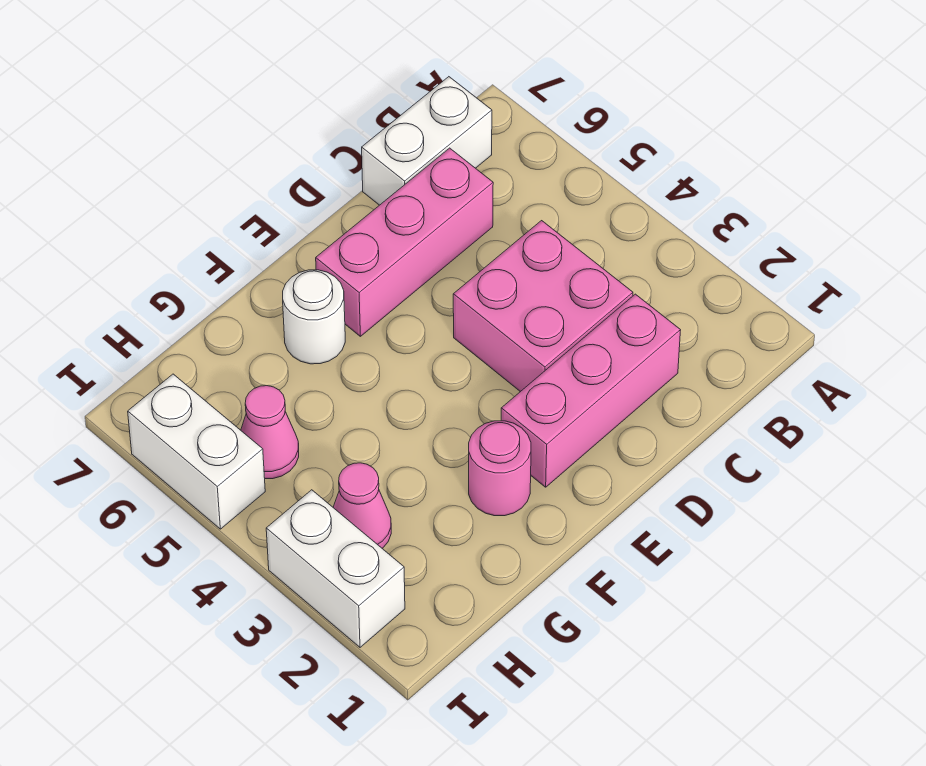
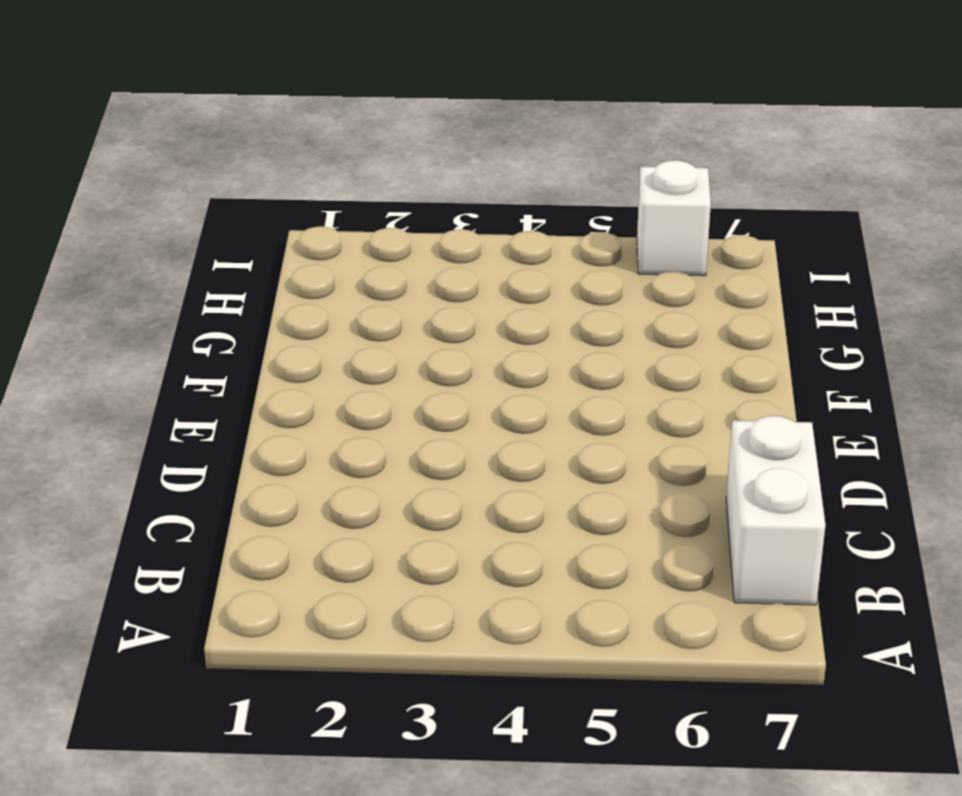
white 1x1 brick [637,160,711,276] -> white 1x2 brick [128,374,265,529]
none -> pink 1x3 brick [501,294,681,487]
none -> pink 2x2 brick [453,221,633,392]

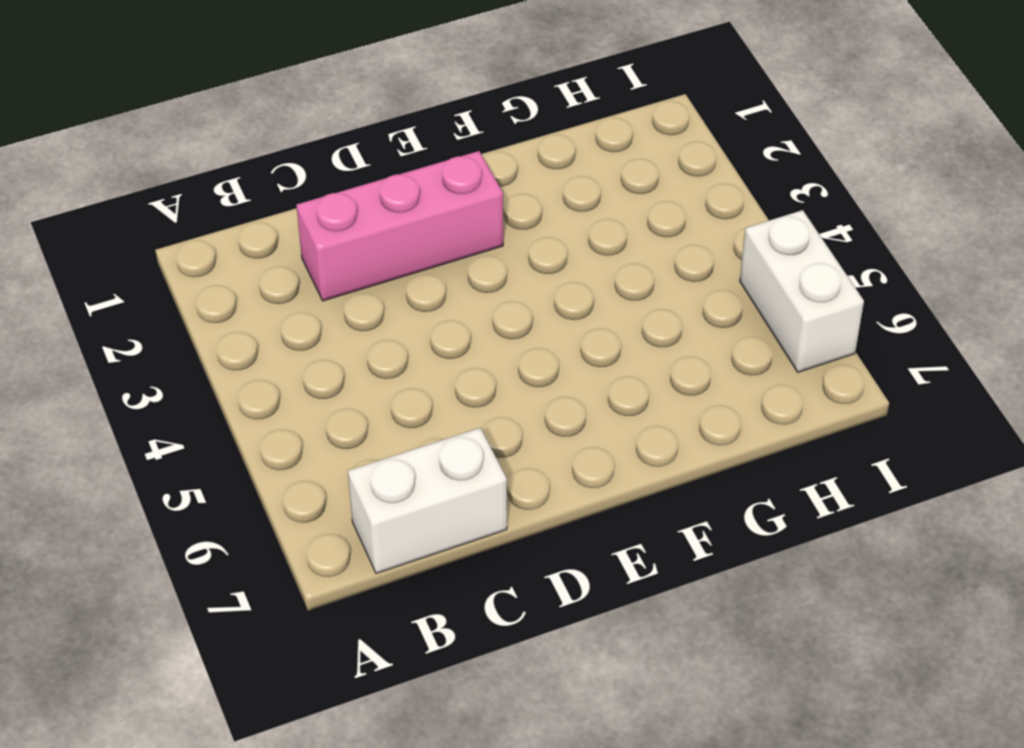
none -> pink 2x2 brick [453,221,633,392]
none -> pink 1x3 brick [316,148,493,336]

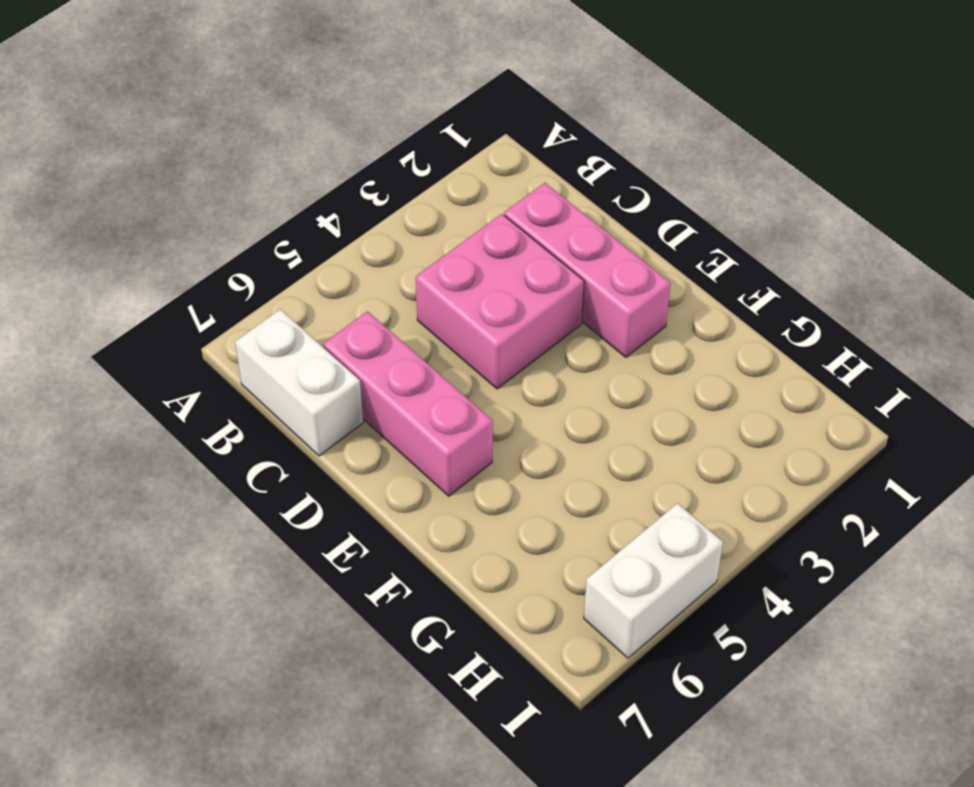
none -> pink 1x1 round brick [469,421,531,516]
none -> white 1x1 round brick [283,270,345,364]

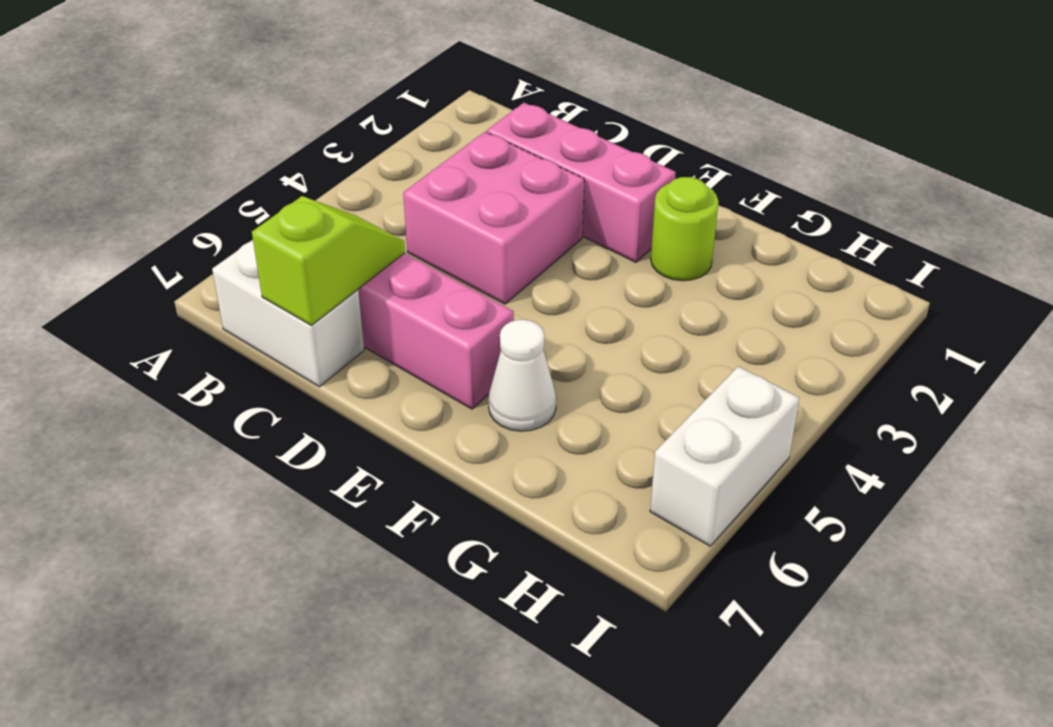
lime 1x2 slope [252,196,405,325] -> none
lime 1x1 round brick [651,177,718,281] -> pink 1x1 round brick [469,421,531,516]
white 1x1 cone [488,320,556,431] -> white 1x1 round brick [283,270,345,364]
none -> pink 1x1 cone [333,463,391,549]
none -> pink 1x1 cone [241,386,299,479]

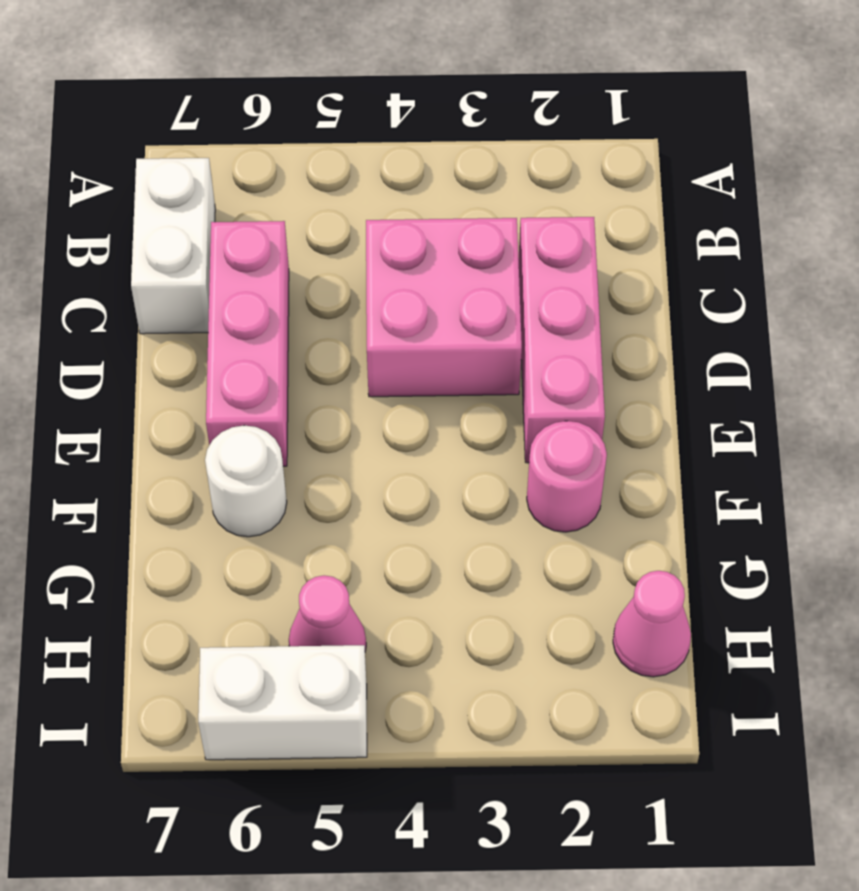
pink 1x1 cone [613,571,691,677] -> pink 1x1 cone moved to [333,463,391,549]
none -> white 1x2 brick [266,490,405,647]

